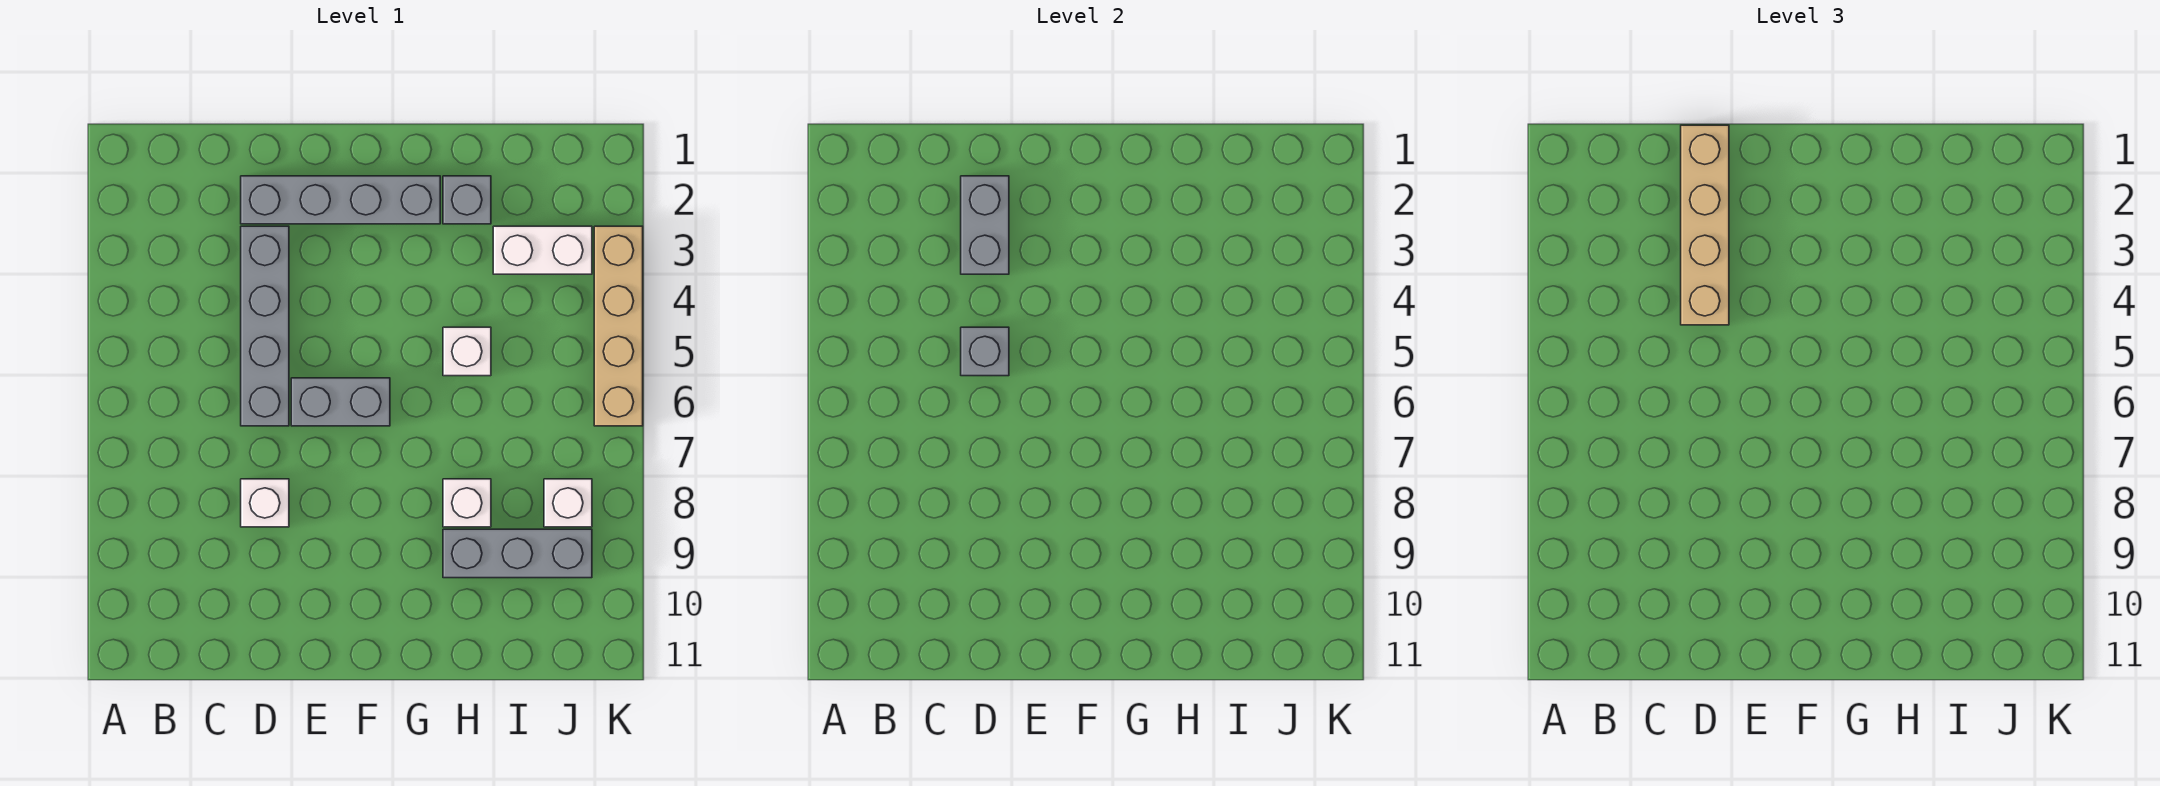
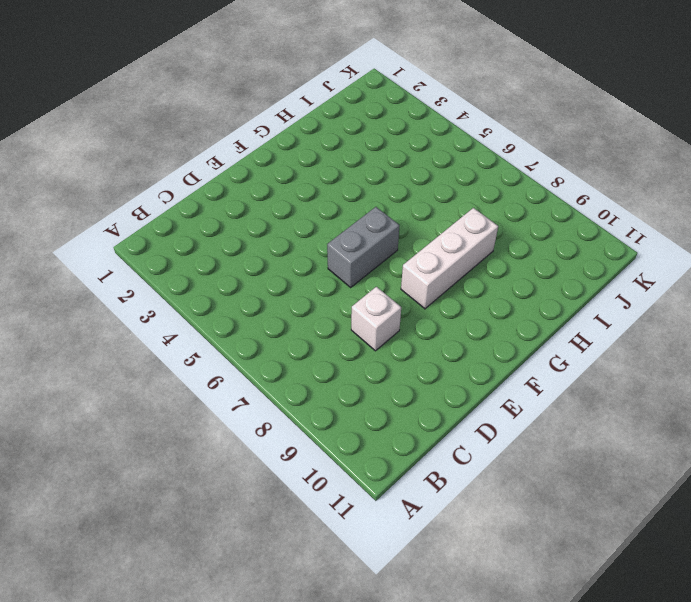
white 1x3 brick [401,208,498,309] -> white 1x1 brick [443,479,491,527]
none -> grey 1x4 brick [241,176,440,224]
none -> grey 1x4 brick [241,226,289,426]
none -> grey 1x1 brick [443,176,491,224]

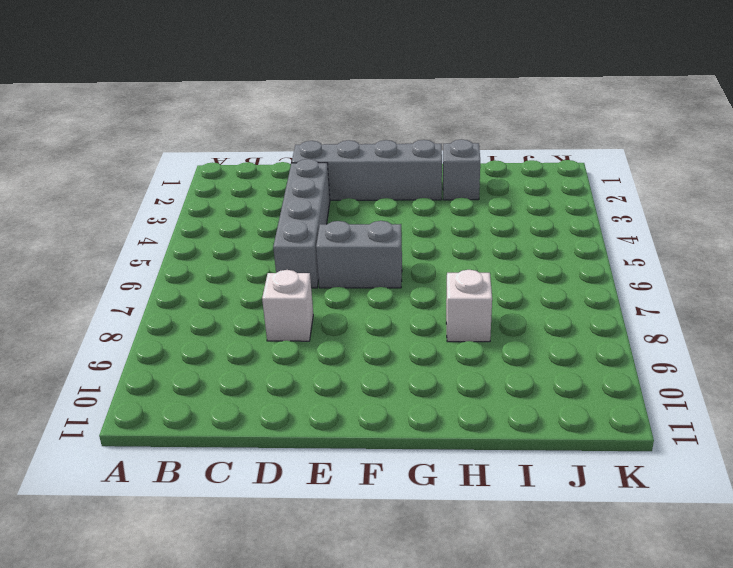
none -> white 1x1 brick [443,327,491,376]
none -> grey 1x3 brick [443,529,592,578]
none -> white 1x2 brick [493,226,592,274]

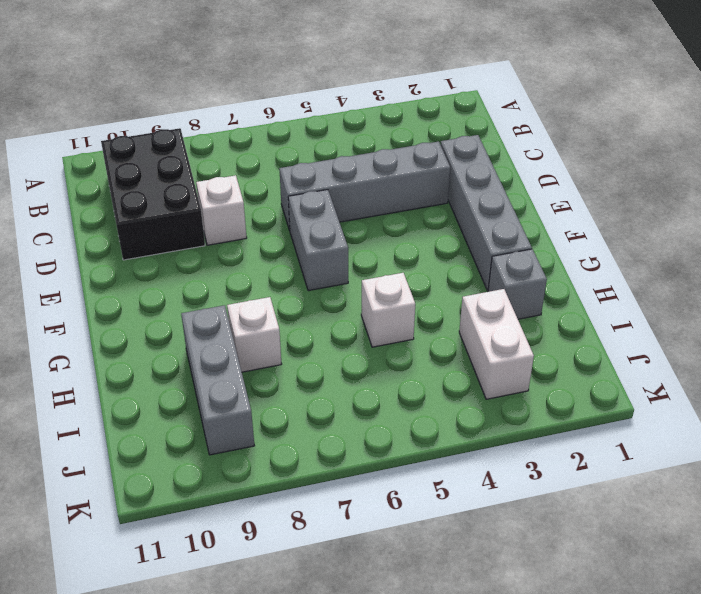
black 2x3 brick [101,128,205,260] -> none
none -> white 1x1 brick [544,479,592,527]
none -> tan 1x4 brick [594,226,643,426]
none -> grey 1x2 brick [961,176,1009,274]

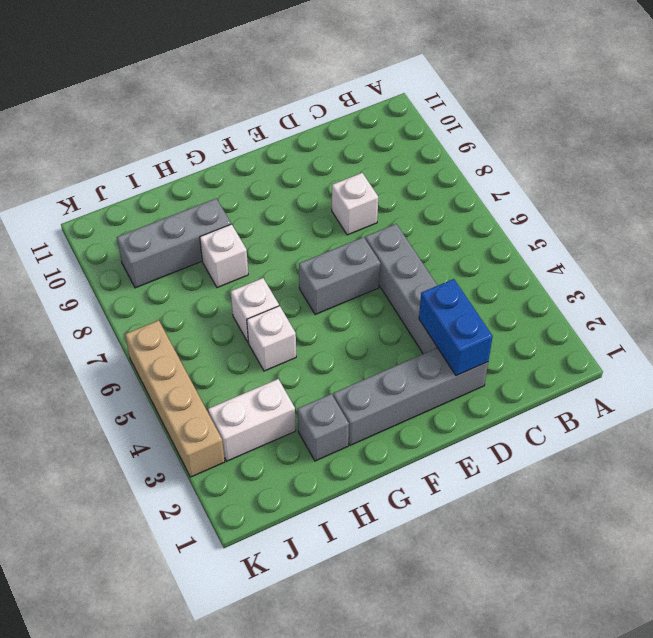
blue 1x2 brick [419,279,493,376] -> grey 1x2 brick [961,176,1009,274]
white 1x1 brick [231,278,279,342] -> white 1x1 brick moved to [544,479,592,527]
none -> grey 1x1 brick [961,327,1009,376]
none -> tan 1x4 brick [1681,125,1729,325]

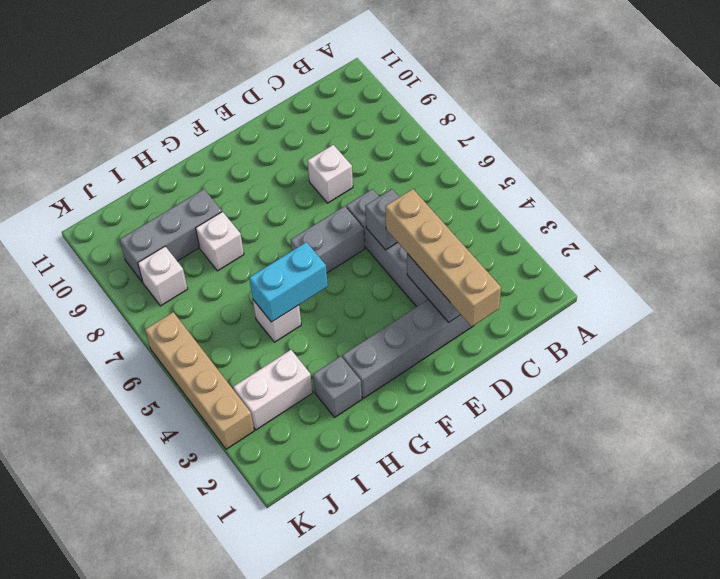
cyan 1x2 brick [249,242,328,322] -> none

